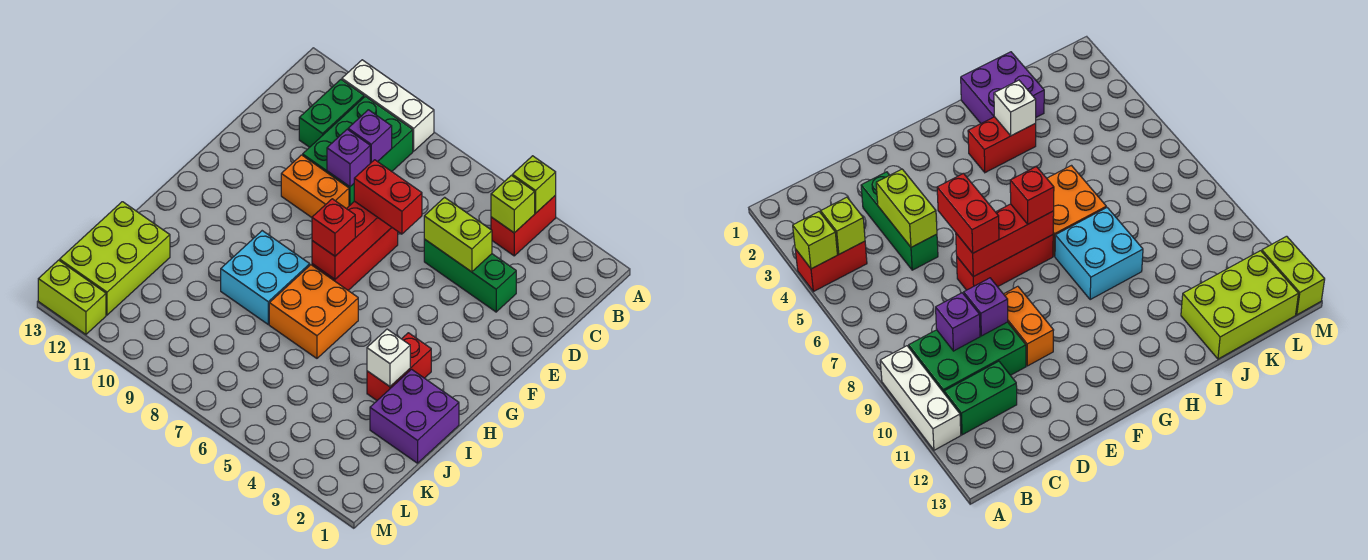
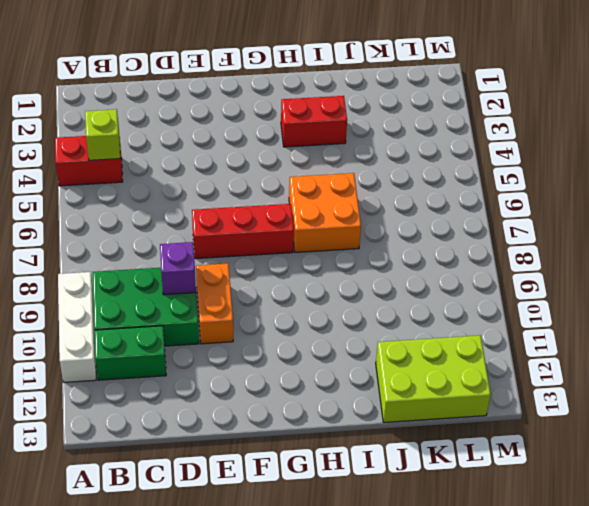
none -> green 1x3 brick [424,239,516,312]
none -> cyan 2x2 brick [221,231,310,324]
none -> purple 2x2 brick [370,369,459,463]

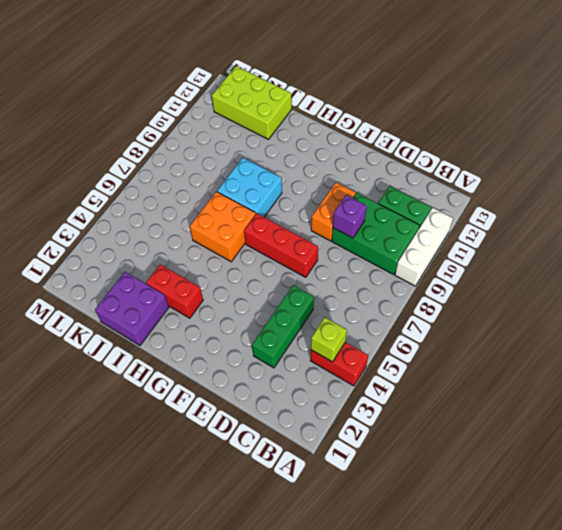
none -> lime 1x2 brick [38,260,106,334]
none -> lime 1x1 brick [512,156,556,213]
none -> purple 1x1 brick [348,110,392,163]

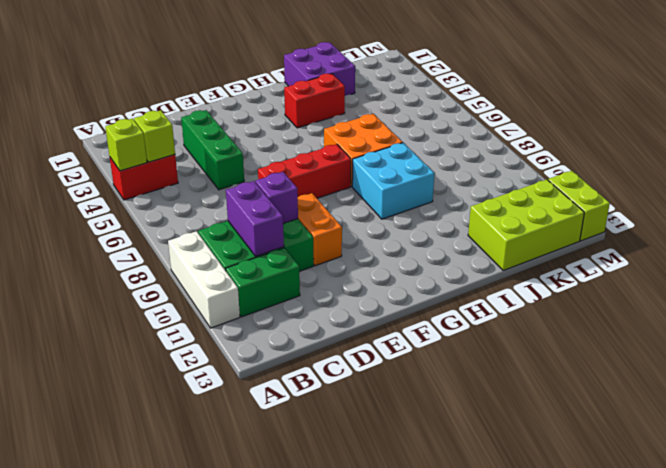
purple 1x2 brick [226,181,284,256] -> purple 1x1 brick [348,110,392,163]
none -> lime 1x2 brick [424,197,492,272]
none -> red 1x3 brick [312,201,392,279]
none -> white 1x1 brick [367,329,410,386]

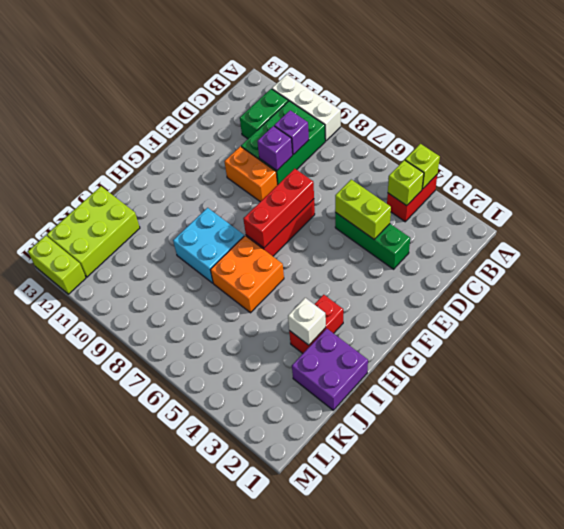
none -> red 1x2 brick [354,160,422,234]
none -> red 1x1 brick [312,199,355,256]

